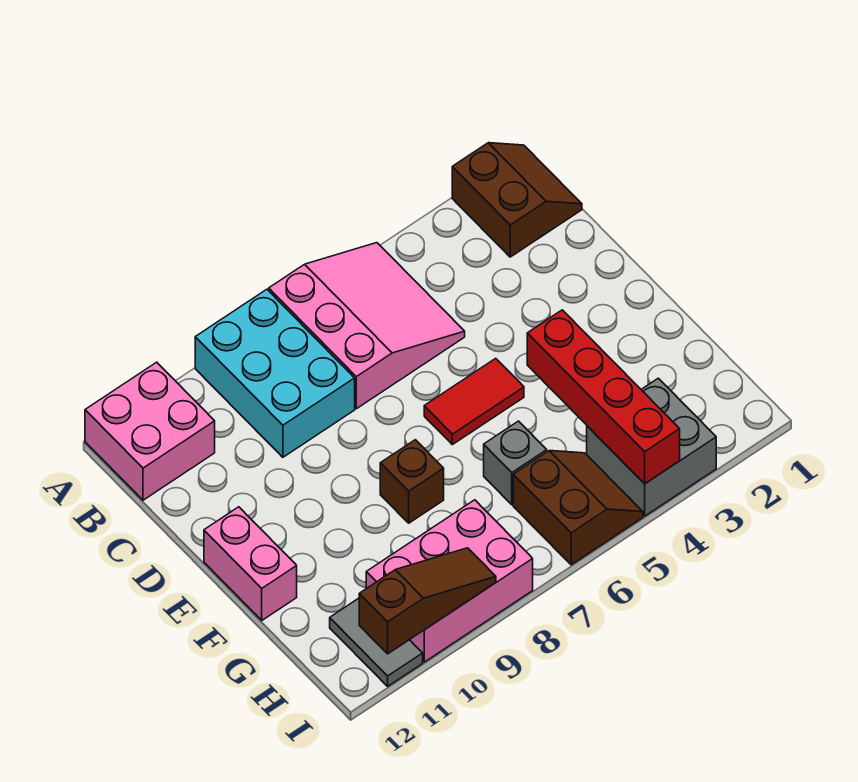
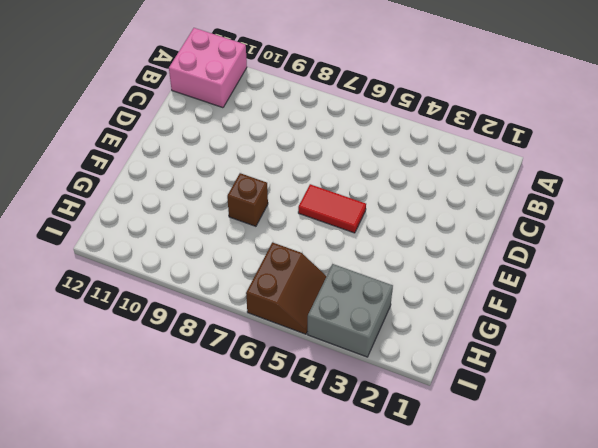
none -> brown 2x2 slope [452,143,582,257]
none -> pink 3x3 slope [269,243,465,409]
none -> cyan 2x3 brick [195,289,355,457]

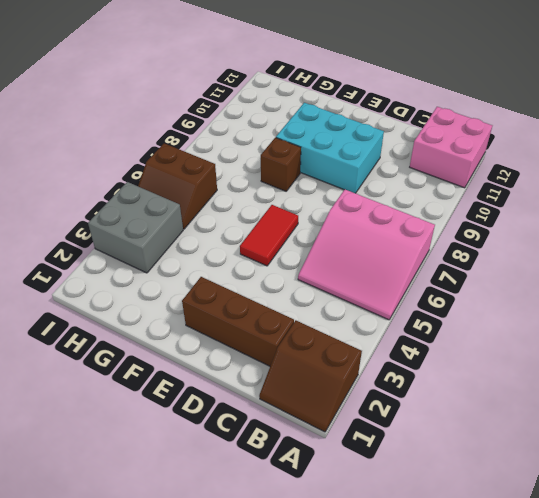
brown 1x3 brick [182,277,294,366] -> none
cyan 2x3 brick [276,103,384,193] -> cyan 2x3 brick moved to [195,289,355,457]
none -> pink 1x2 brick [204,507,297,620]
none -> grey 1x1 brick [484,421,547,505]
none -> pink 2x3 brick [366,500,533,662]

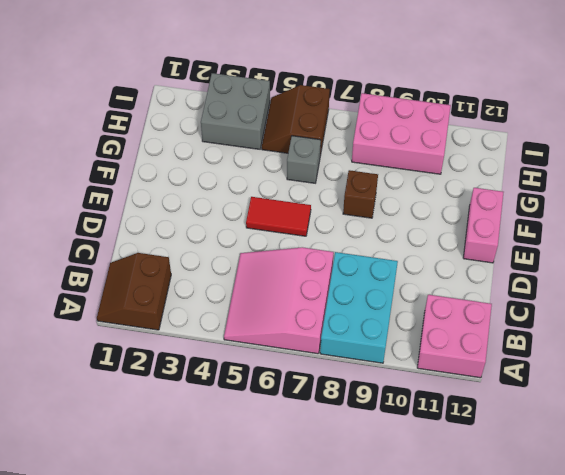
none -> grey 1x2 tile [330,598,423,686]
none -> red 1x4 brick [527,310,680,484]
none -> brown 1x3 slope [359,548,496,654]

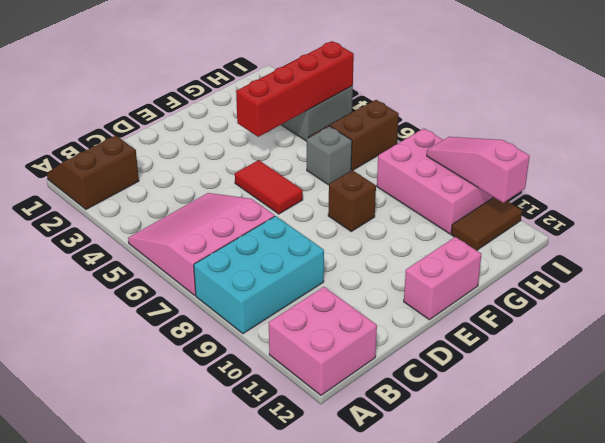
brown 1x2 tile [451,198,522,250] -> grey 1x2 tile [330,598,423,686]
pink 1x3 slope [427,137,530,203] -> brown 1x3 slope [359,548,496,654]

